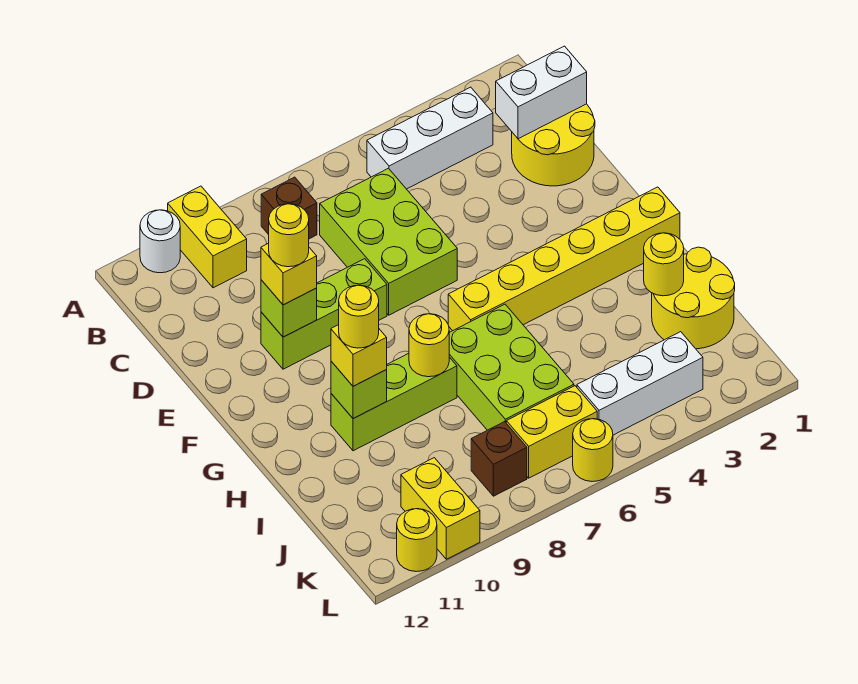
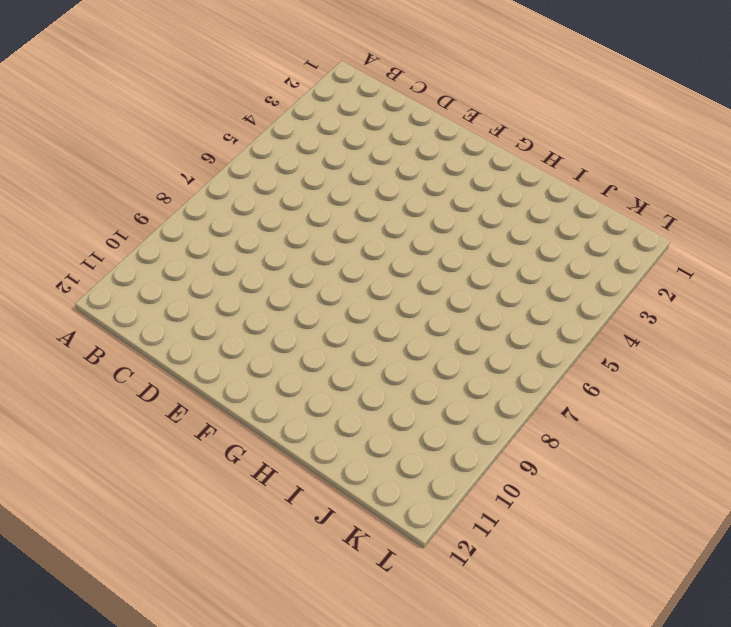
none -> yellow 1x2 brick [168,186,247,288]
none -> white 1x1 round brick [140,210,180,273]
none -> white 1x3 brick [367,87,493,189]

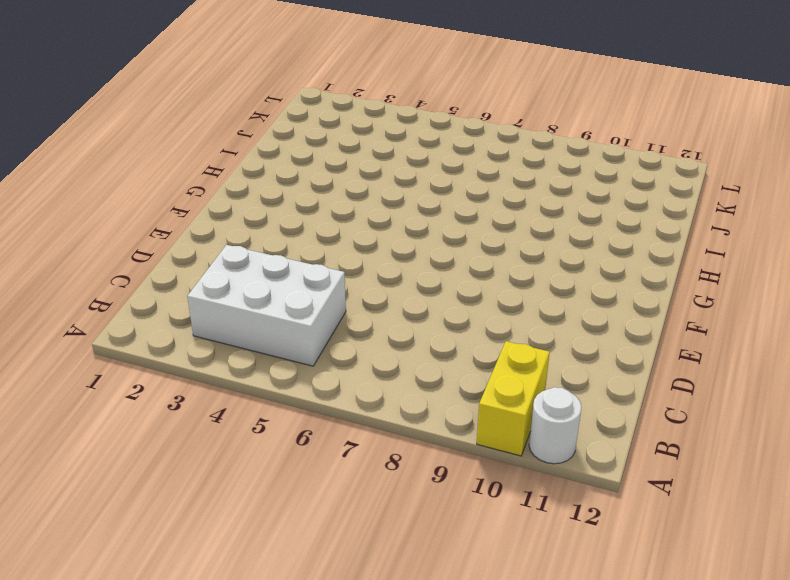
white 2x3 brick [187,245,346,366] -> white 1x3 brick [367,87,493,189]
none -> brown 1x1 brick [261,177,317,239]
none -> yellow 2x2 round brick [512,104,595,186]
none -> lime 2x3 brick [320,168,457,315]

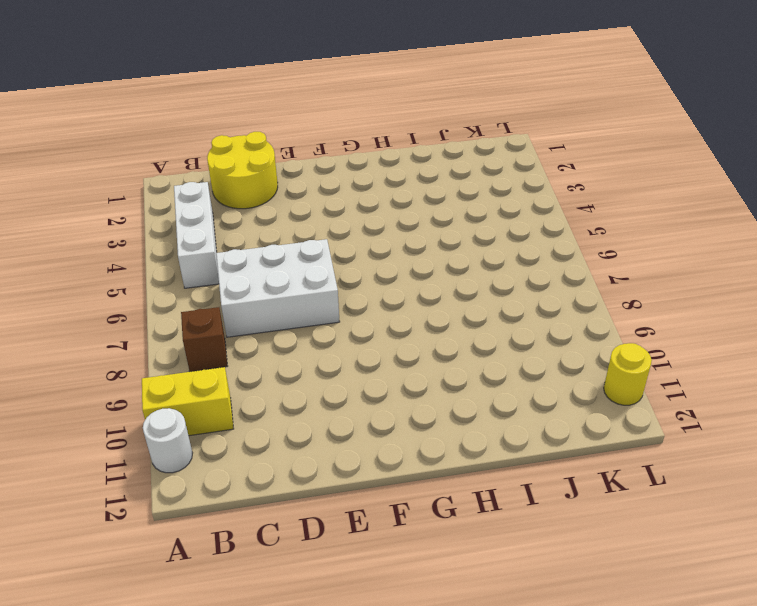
white 2x3 brick [216,239,340,337] -> lime 2x3 brick [320,168,457,315]
none -> lime 1x3 brick [261,259,387,369]
none -> yellow 1x6 brick [448,187,680,331]
none -> lime 2x3 brick [449,304,574,430]

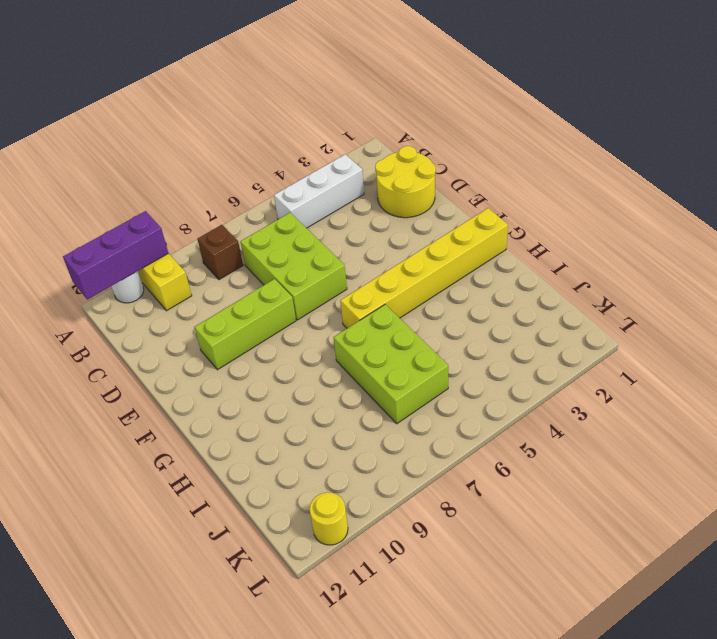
purple 1x3 brick [63,211,168,300] -> none
none -> lime 1x3 brick [331,353,457,451]
none -> yellow 2x2 round brick [652,247,735,349]
none -> white 1x3 brick [577,332,703,435]

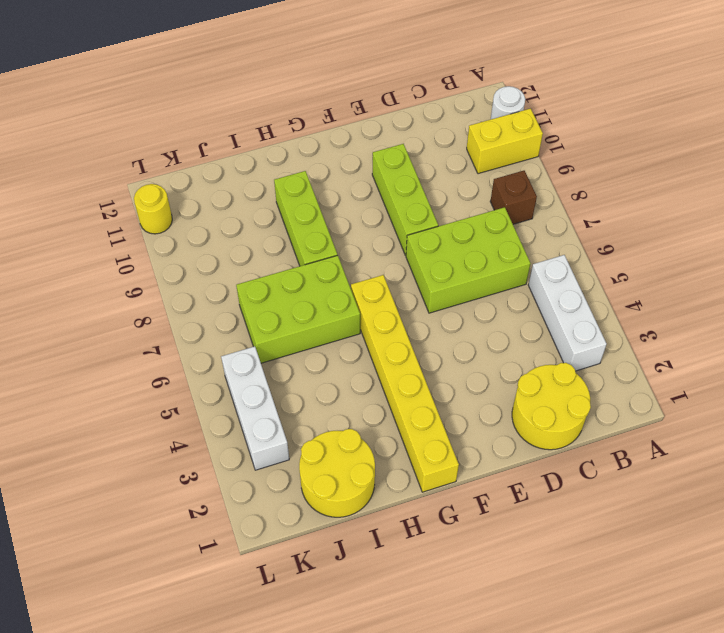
none -> yellow 1x2 brick [506,386,597,478]
none -> brown 1x1 brick [471,422,527,496]
none -> yellow 1x2 brick [401,458,480,559]

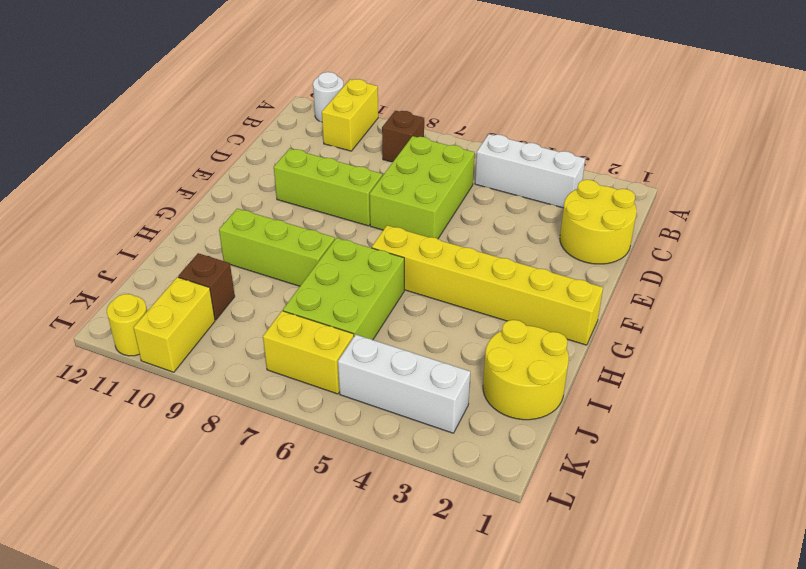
brown 1x1 brick [178,253,235,320] -> brown 1x1 brick moved to [471,422,527,496]
none -> yellow 1x1 round brick [573,419,613,482]
none -> white 1x2 brick [496,46,587,139]
none -> lime 1x1 brick [261,280,317,337]

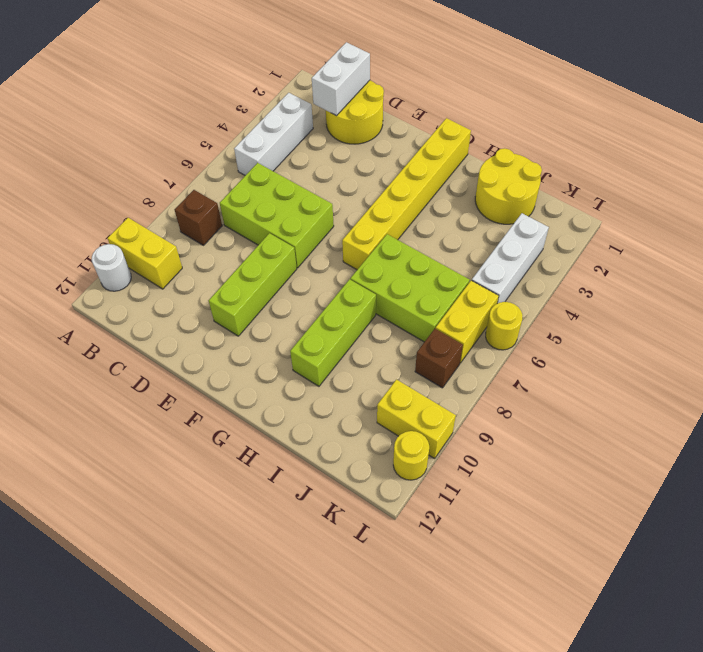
none -> lime 1x1 brick [261,280,317,337]
none -> yellow 1x1 round brick [409,314,449,377]
none -> lime 1x1 brick [331,361,387,419]

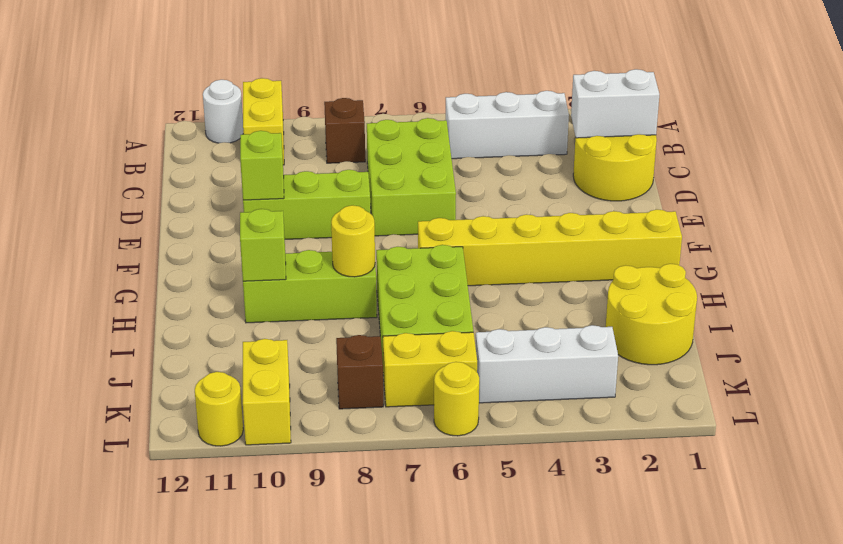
none -> yellow 1x1 round brick [644,233,684,296]
none -> yellow 1x1 brick [261,243,317,305]
none -> yellow 1x1 brick [331,325,387,386]

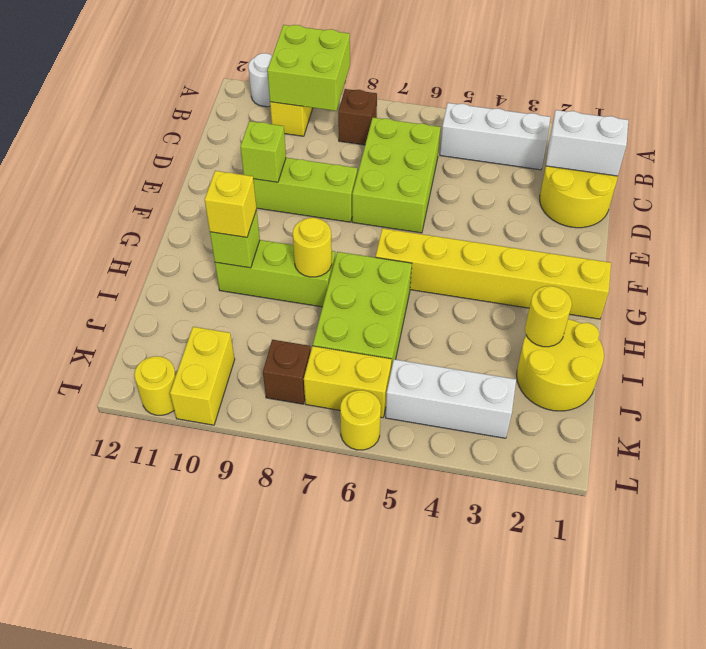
lime 2x2 brick [267,25,350,111] -> none
none -> yellow 1x1 brick [261,243,317,305]
none -> yellow 1x1 round brick [269,204,309,267]
none -> yellow 1x1 round brick [339,285,379,348]

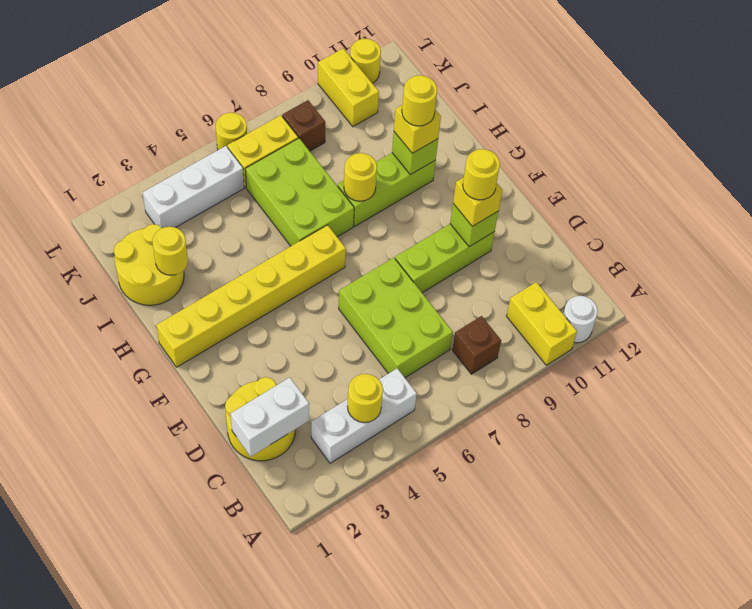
yellow 1x1 round brick [348,374,383,423] -> none

